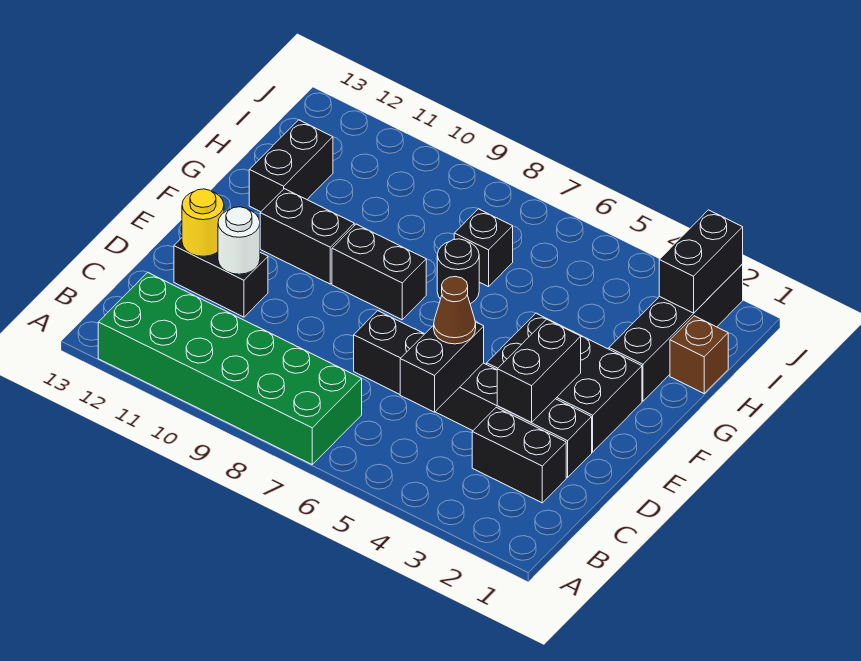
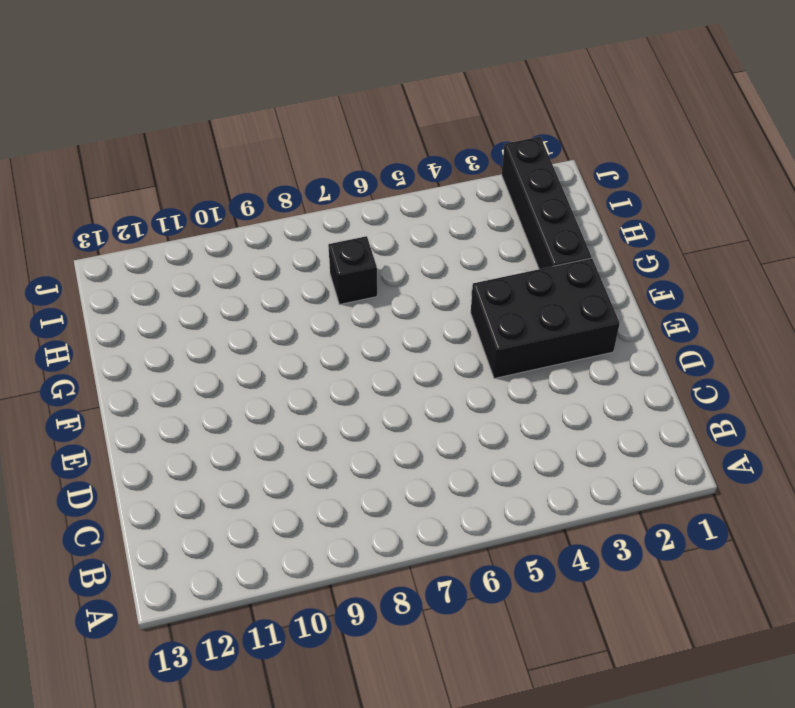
none -> green 2x6 brick [98,272,362,464]
none -> black 1x2 brick [472,407,566,503]
none -> black 1x6 brick [354,311,592,477]

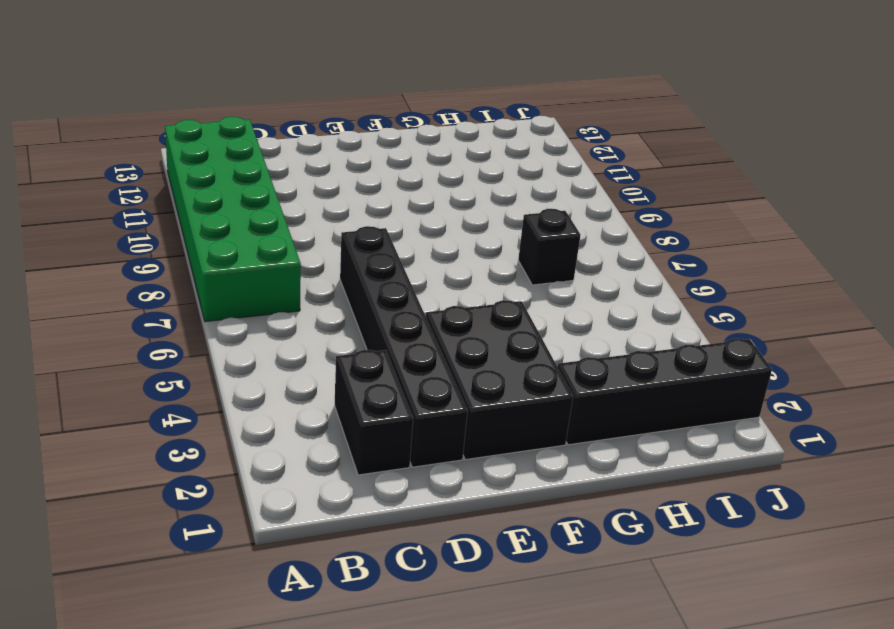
none -> black 1x2 brick [174,238,268,317]
none -> black 1x2 brick [332,224,426,320]
none -> black 1x2 brick [260,189,354,284]

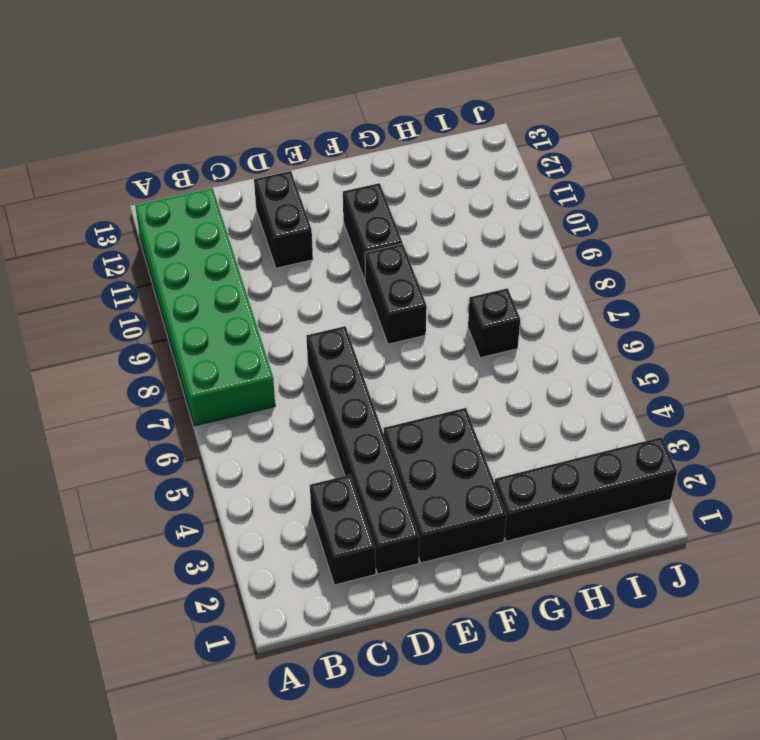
none -> black 1x1 round brick [437,239,479,304]
none -> black 1x2 brick [249,120,333,212]
none -> brown 1x1 brick [670,316,728,393]

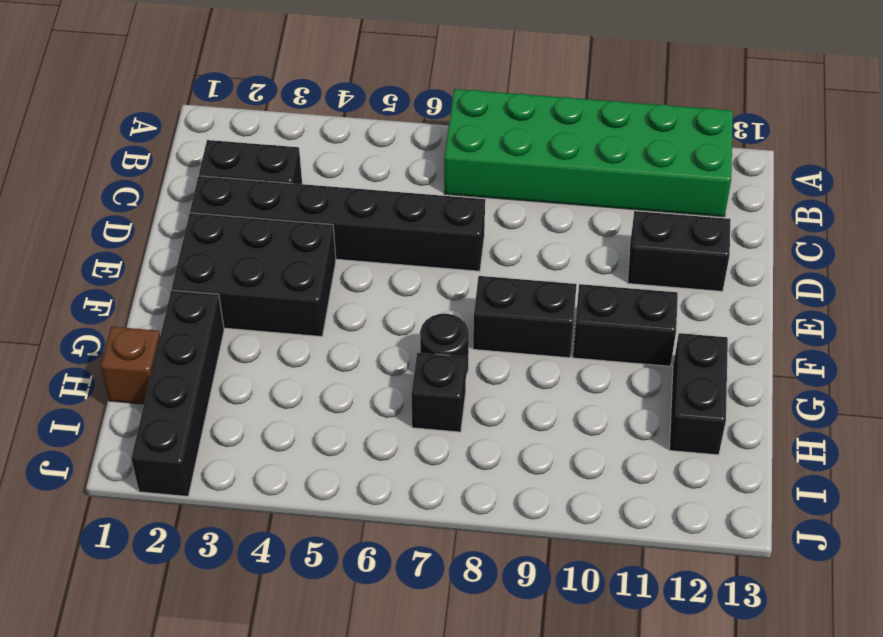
none -> black 1x2 brick [400,322,484,412]
none -> black 1x2 brick [497,319,581,422]
none -> white 1x1 round brick [218,207,260,274]

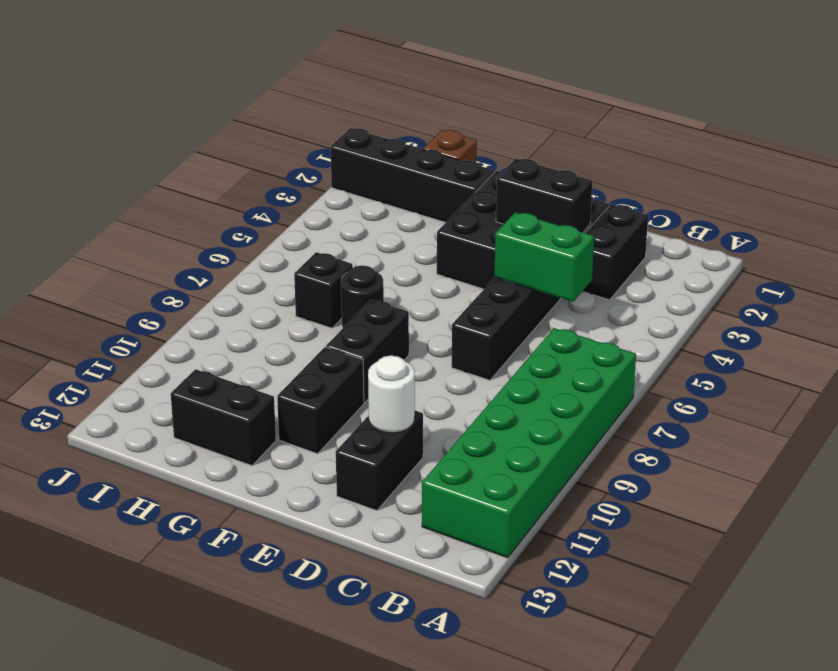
green 1x2 brick [494,212,594,302] -> black 1x2 brick [400,322,484,412]
none -> yellow 1x1 round brick [182,189,224,256]
none -> black 1x2 brick [659,210,743,313]
none -> brown 1x1 cone [434,277,476,344]

